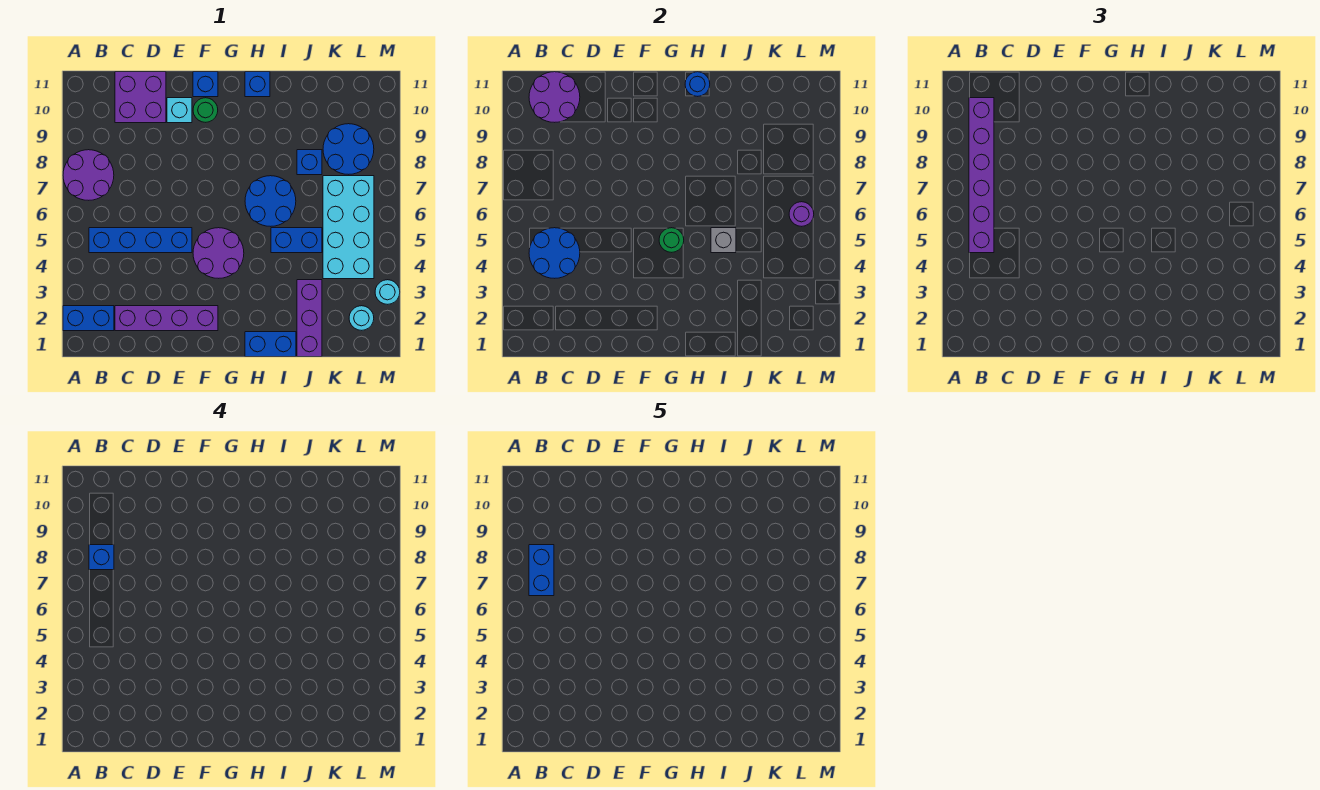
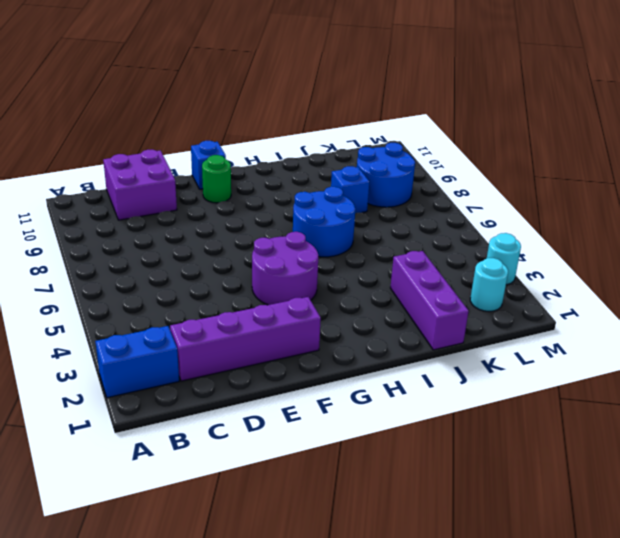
none -> purple 2x2 round brick [63,150,114,200]
none -> blue 1x4 brick [89,228,192,253]
none -> cyan 1x1 brick [167,98,192,123]

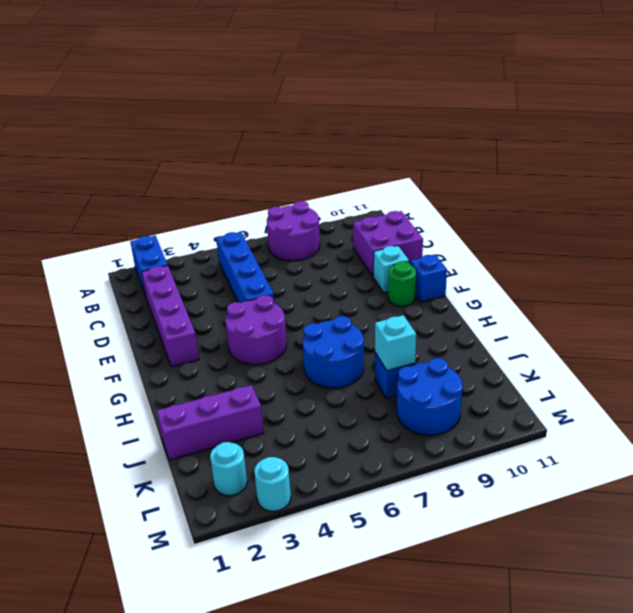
cyan 1x1 brick [375,315,416,371] -> none
none -> blue 1x2 brick [245,332,296,357]
none -> blue 1x1 brick [245,72,270,97]
none -> blue 1x2 brick [271,228,322,253]

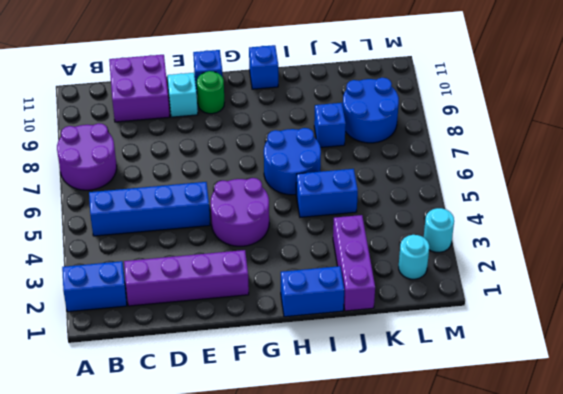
none -> cyan 2x4 brick [323,176,374,279]
none -> blue 2x2 round brick [529,228,580,278]
none -> purple 2x2 round brick [529,72,580,122]

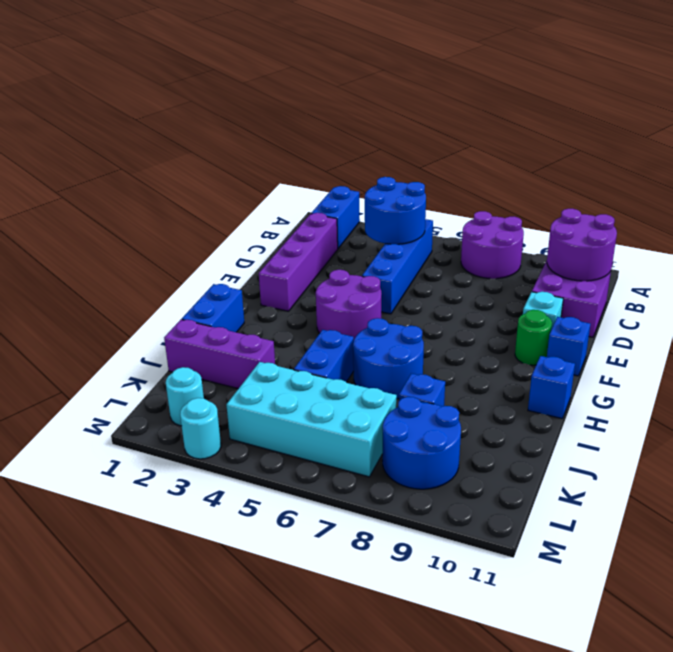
none -> green 1x1 round brick [659,228,684,252]
none -> blue 1x1 round brick [685,72,710,96]
none -> grey 1x1 brick [711,228,736,253]

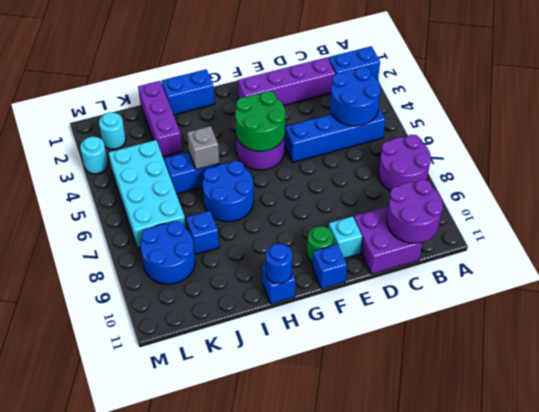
green 2x2 round brick [235,91,285,151] -> green 1x1 round brick [659,228,684,252]
none -> purple 1x1 round brick [789,202,814,226]
none -> purple 1x6 brick [969,98,994,253]
none -> blue 1x1 brick [89,545,114,570]

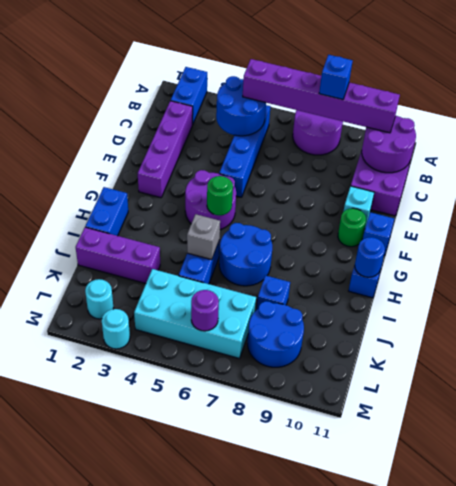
none -> blue 1x2 brick [529,545,554,596]

